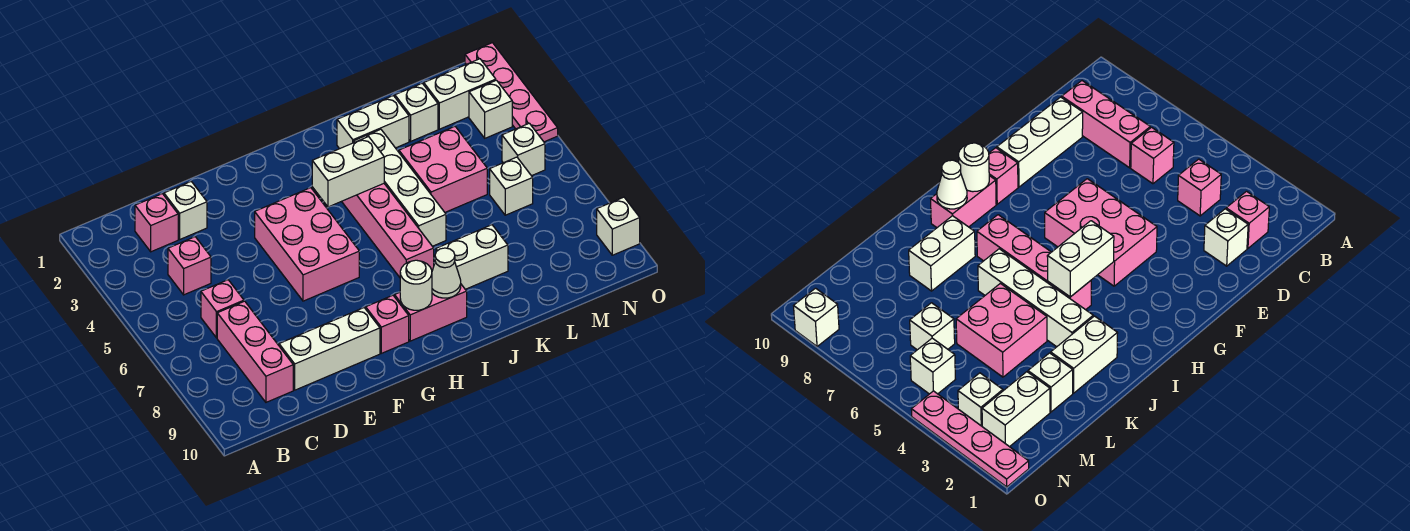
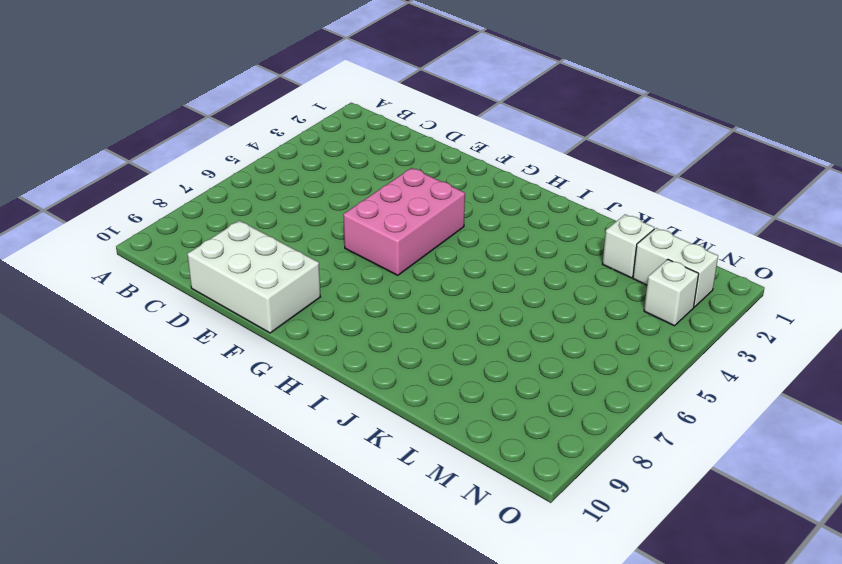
white 2x3 brick [187,221,320,333] -> white 1x3 brick [279,308,380,390]
none -> pink 1x1 brick [135,194,178,252]
none -> pink 1x1 brick [168,237,211,295]
none -> pink 1x1 brick [201,280,244,338]

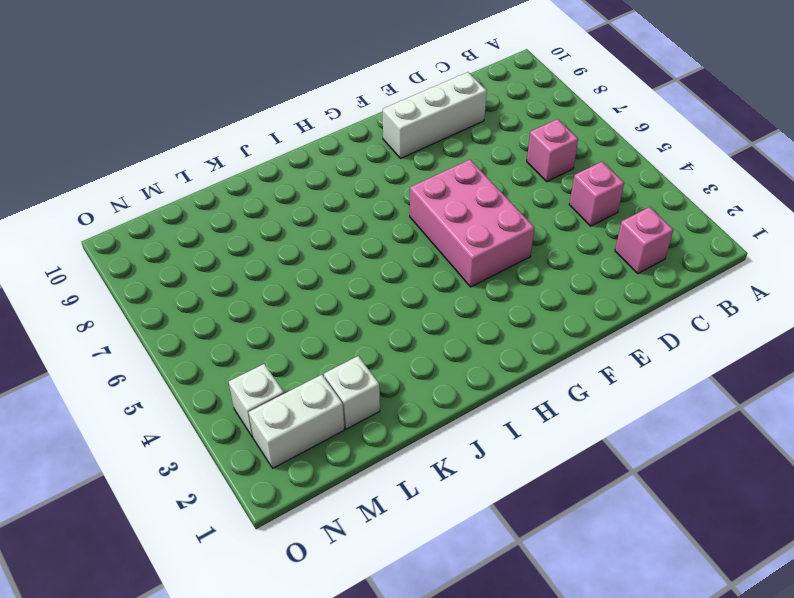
none -> pink 1x3 brick [217,301,293,402]
none -> white 1x1 brick [164,182,207,239]
none -> pink 1x1 brick [366,295,409,353]

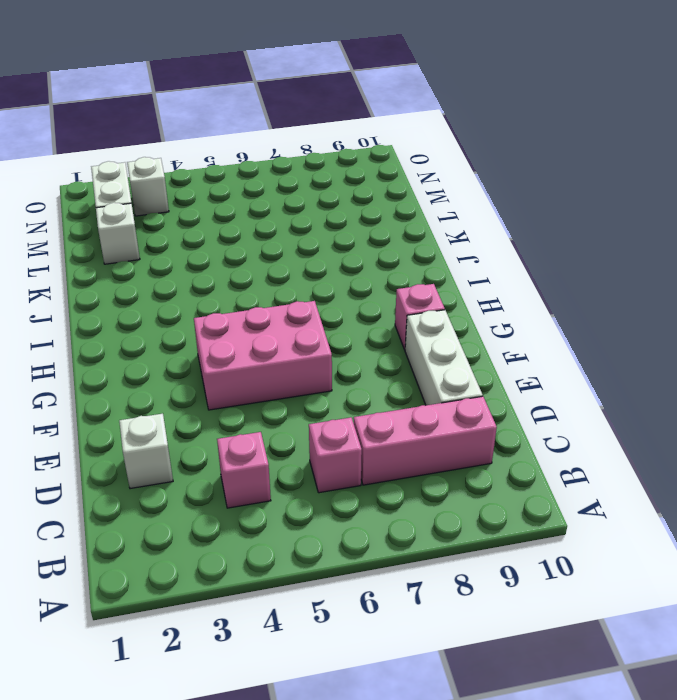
none -> pink 1x1 brick [135,194,178,252]
none -> pink 1x2 brick [395,284,467,341]
none -> pink 1x4 brick [342,184,434,277]

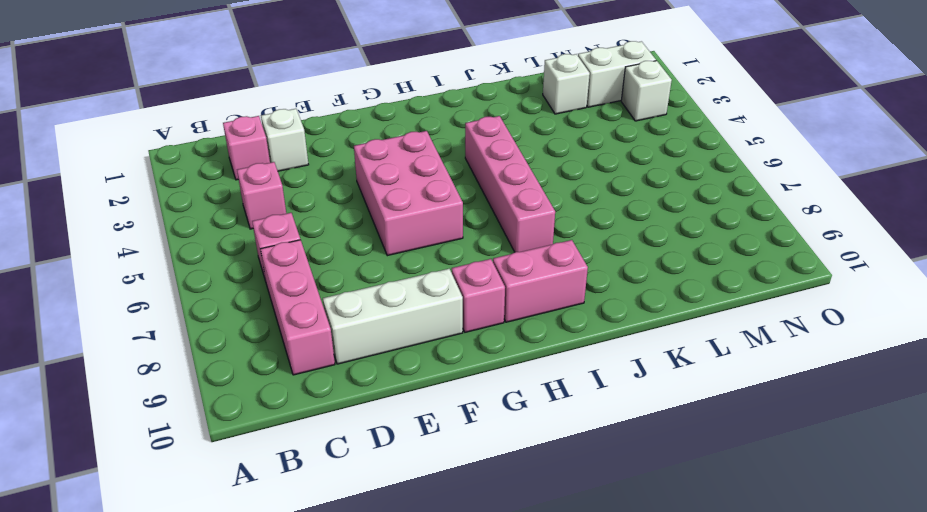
none -> white 1x2 brick [337,96,409,149]
none -> white 1x4 brick [354,129,446,246]
none -> white 1x2 brick [436,225,508,289]

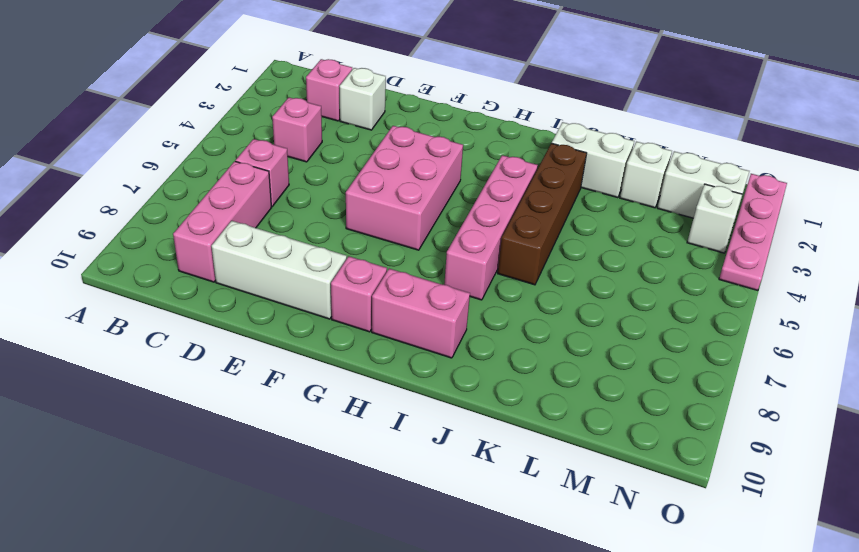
brown 1x4 brick [498,143,587,285] -> white 1x4 brick [354,129,446,246]
none -> white 1x2 brick [436,225,508,289]
none -> pink 2x2 brick [399,127,487,212]
none -> white 1x1 brick [490,157,533,215]

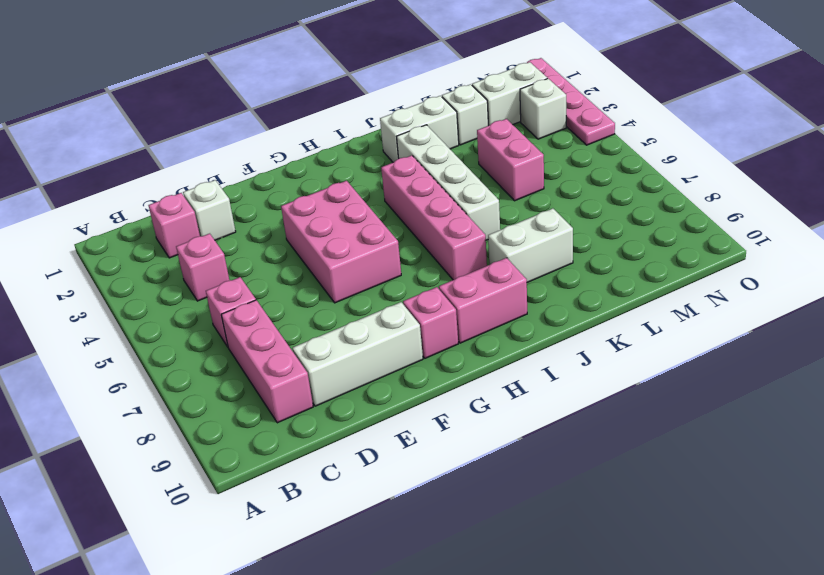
pink 1x2 brick [477,119,544,201] -> pink 2x2 brick [399,127,487,212]
none -> white 1x1 brick [490,157,533,215]
none -> white 1x1 brick [502,123,545,176]
none -> white 1x1 brick [597,197,640,255]

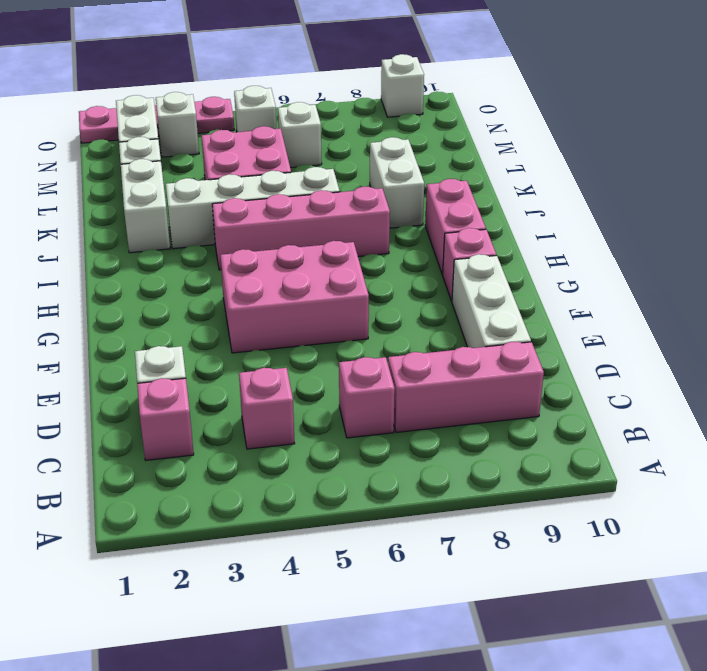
none -> white 1x2 brick [312,137,384,207]
none -> white 1x1 round brick [400,260,432,310]
none -> white 1x1 cone [432,248,461,298]

